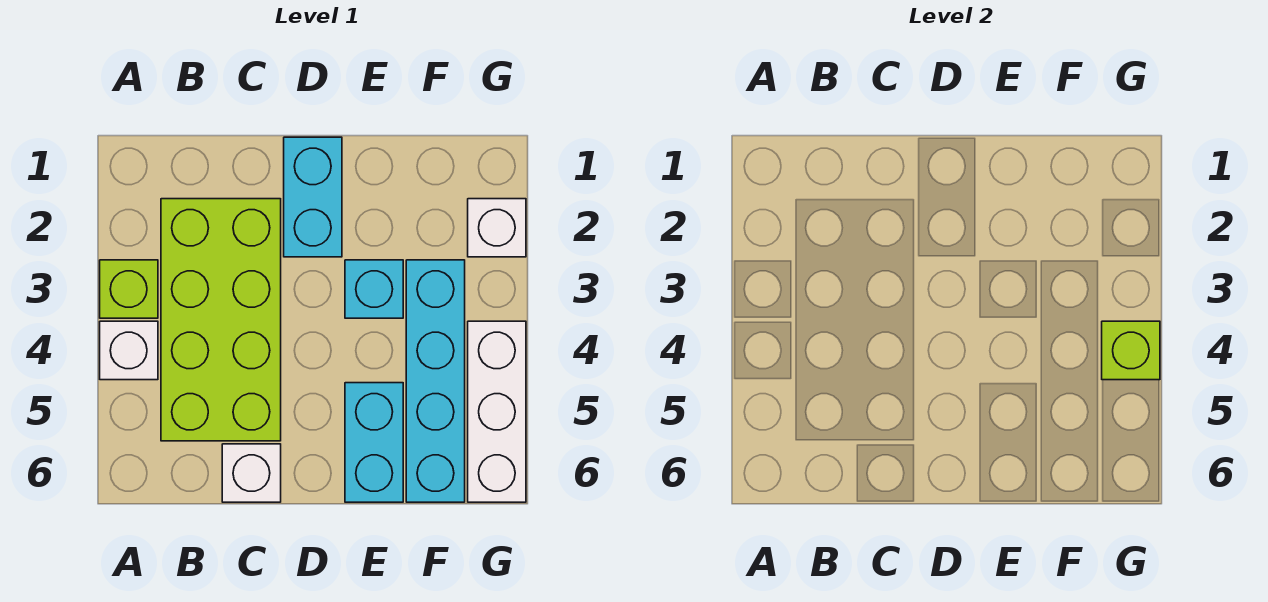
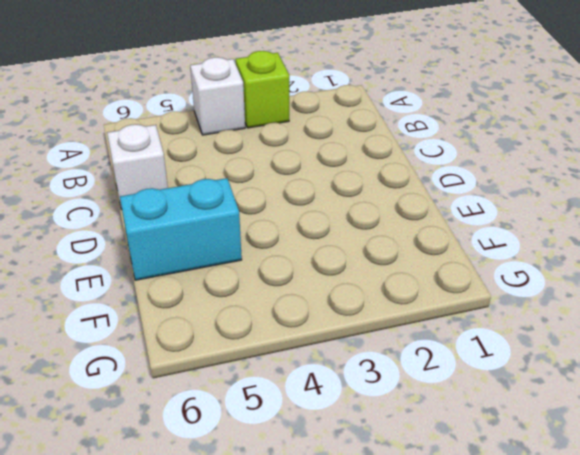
none -> lime 2x4 brick [161,199,281,441]
none -> cyan 1x2 brick [284,137,342,257]

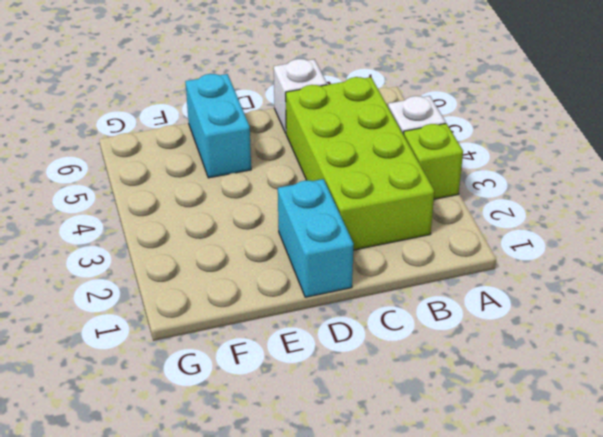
none -> cyan 1x1 brick [345,260,403,318]
none -> cyan 1x4 brick [406,260,465,502]

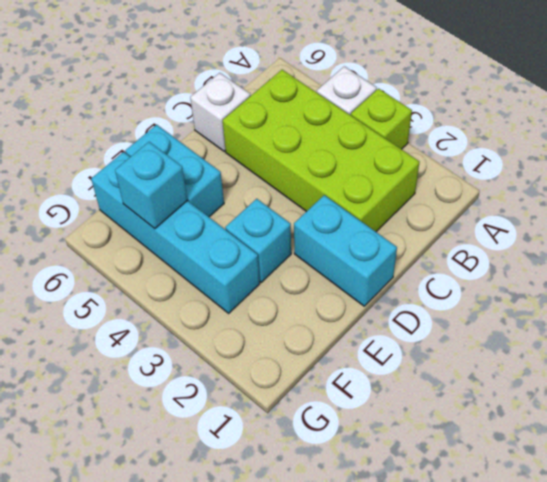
cyan 1x1 brick [115,142,187,229] -> none
none -> white 1x1 brick [468,199,526,257]
none -> white 1x3 brick [468,321,526,502]

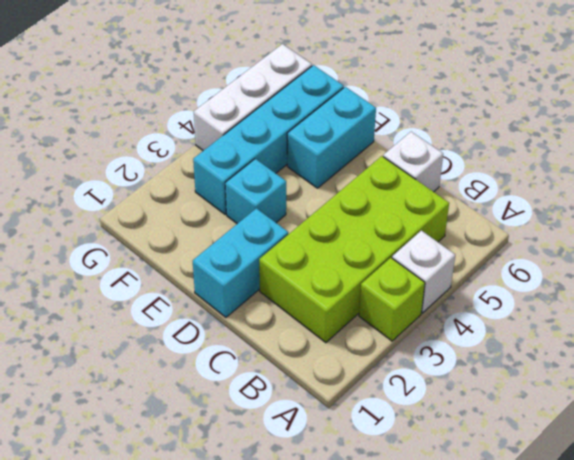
none -> white 1x1 brick [468,199,526,257]
none -> lime 1x1 brick [1102,321,1160,380]

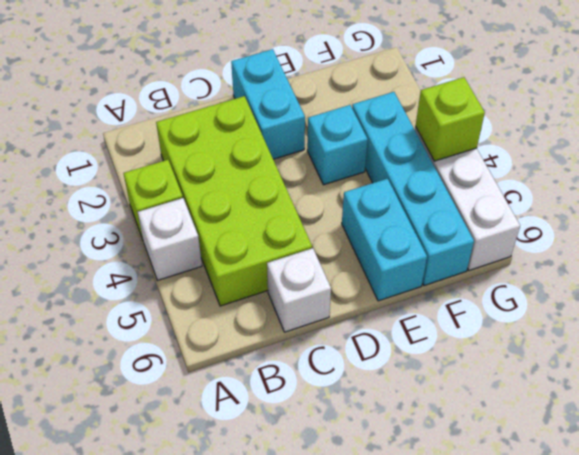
none -> white 1x1 brick [468,199,526,257]

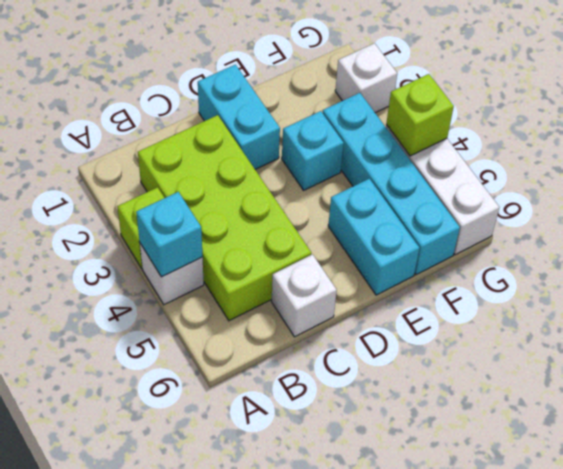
cyan 1x1 brick [136,192,203,277] -> none

